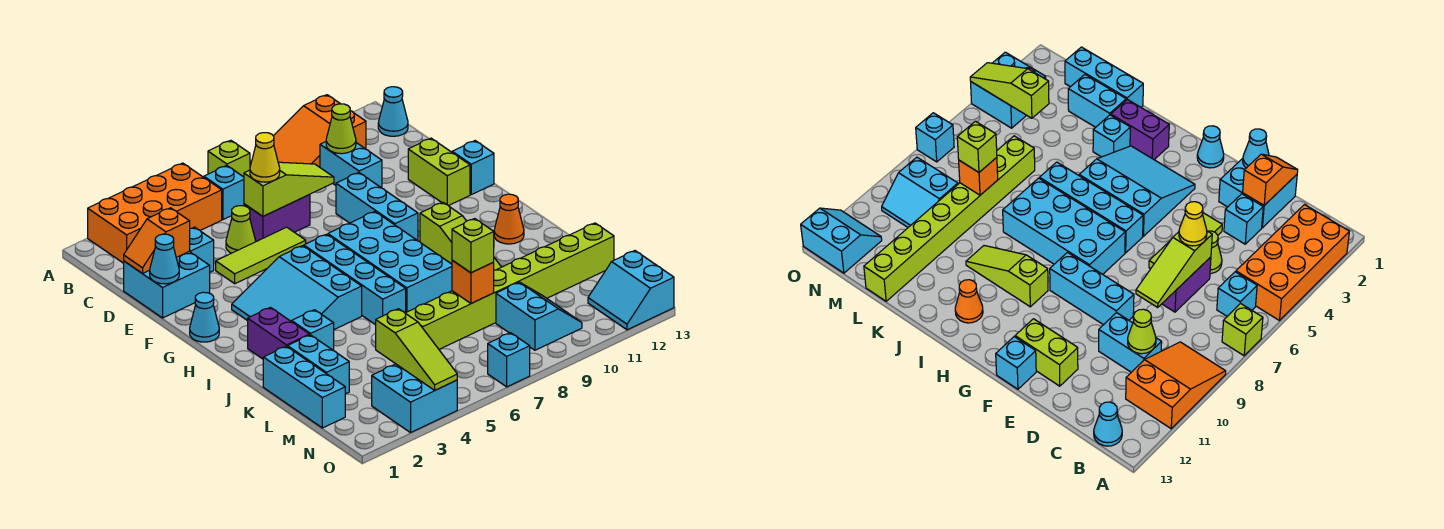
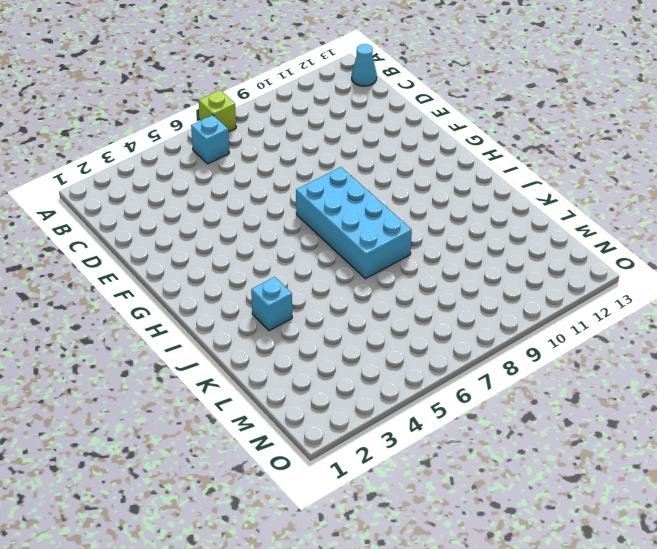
none -> orange 2x4 brick [88,163,222,263]
none -> orange 2x3 slope [274,95,366,167]
none -> cyan 1x2 brick [320,142,382,188]
none -> cyan 2x2 brick [124,251,210,318]

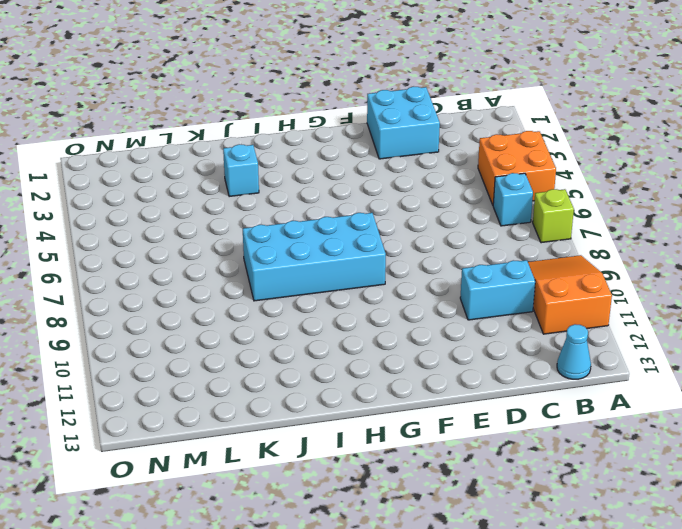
orange 2x2 brick [478,131,556,205] -> orange 2x4 brick [88,163,222,263]
none -> cyan 1x1 brick [190,227,214,272]
none -> lime 1x1 cone [226,206,256,253]
none -> purple 1x2 brick [244,195,310,241]
none -> lime 1x3 tile [216,227,306,284]

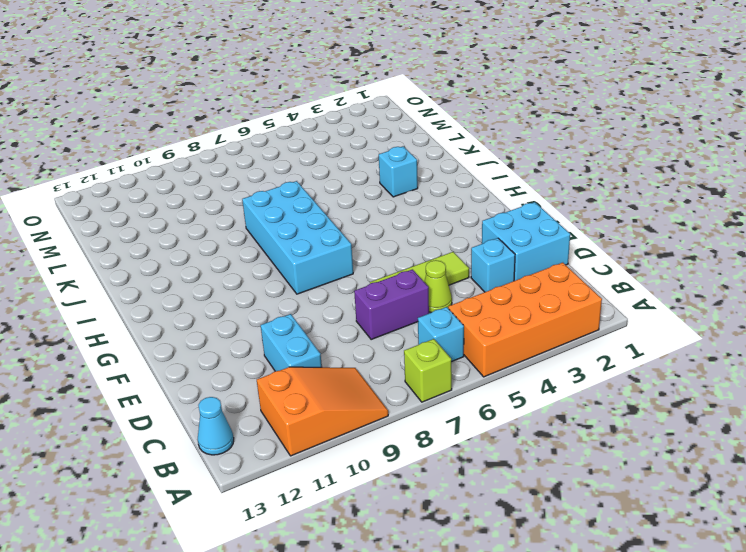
none -> cyan 1x3 brick [336,173,418,241]
none -> lime 1x2 brick [408,138,470,206]
none -> cyan 1x1 brick [452,141,494,195]
none -> cyan 1x1 cone [190,292,219,342]

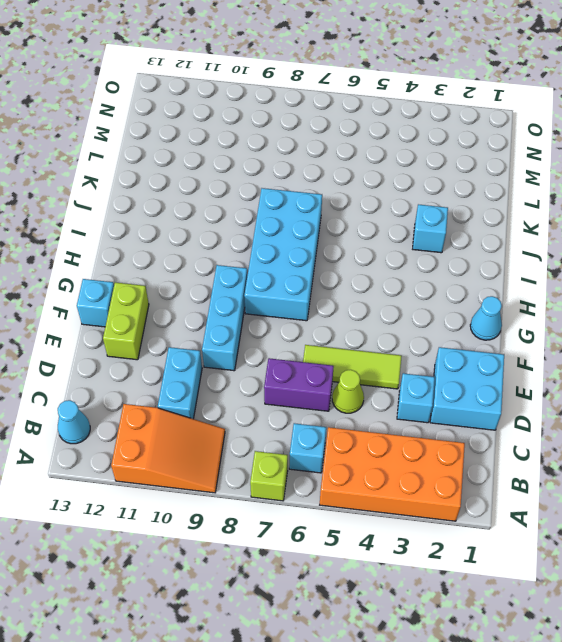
none -> cyan 3x3 slope [232,246,362,329]
none -> cyan 1x4 brick [304,234,406,325]
none -> lime 1x3 slope [420,202,501,270]
none -> purple 1x2 brick [248,307,309,359]

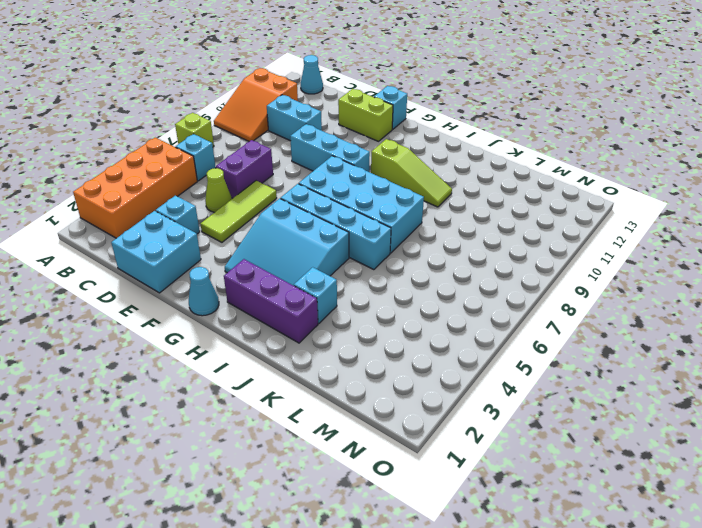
purple 1x3 brick [224,259,318,343] -> purple 1x2 brick [248,307,309,359]
none -> orange 1x1 cone [494,194,524,244]
none -> cyan 1x3 brick [263,346,345,428]
none -> cyan 1x2 brick [288,335,349,394]
none -> lime 1x8 brick [405,223,614,349]

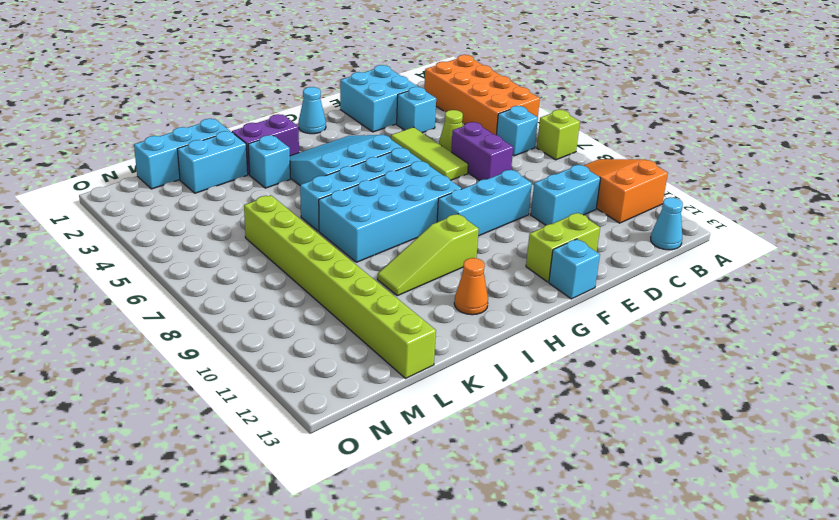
none -> cyan 2x2 slope [496,282,582,350]
none -> cyan 2x2 brick [372,364,457,433]
none -> cyan 2x2 slope [588,251,674,330]
none -> cyan 1x1 brick [488,333,530,387]

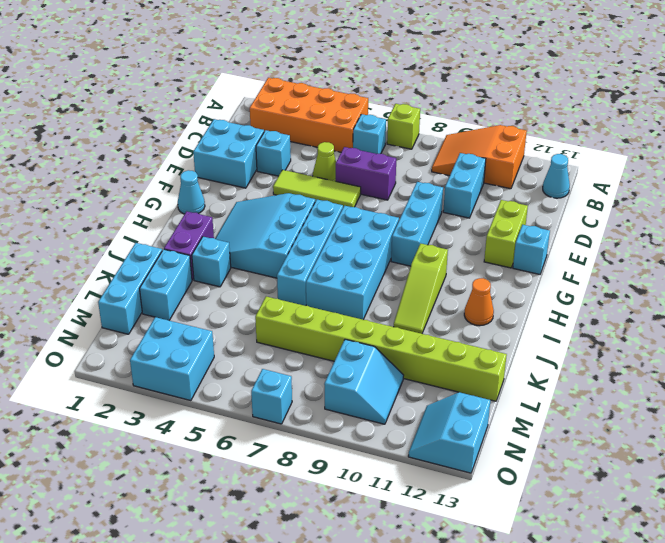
none -> lime 1x1 cone [326,104,356,154]
none -> orange 1x2 slope [124,208,190,273]
none -> lime 1x3 slope [244,162,334,216]
none -> cyan 1x1 cone [150,234,179,284]

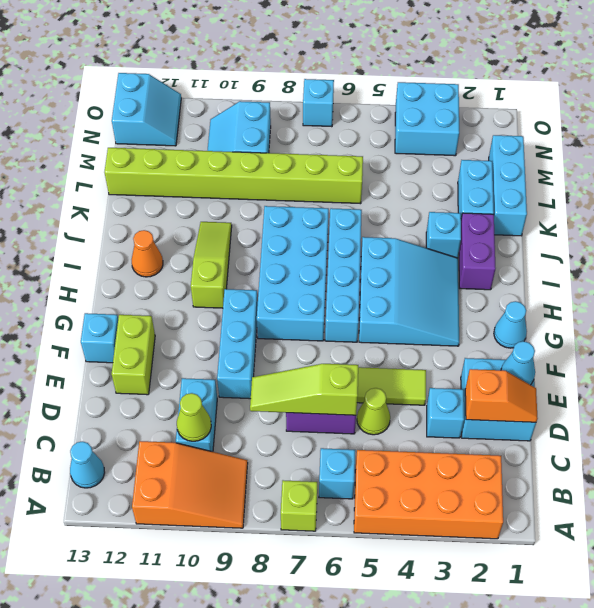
none -> orange 1x1 brick [452,260,494,303]
none -> lime 1x3 slope [376,309,457,390]
none -> yellow 1x1 cone [250,133,280,182]
none -> lime 1x1 brick [452,219,494,273]

